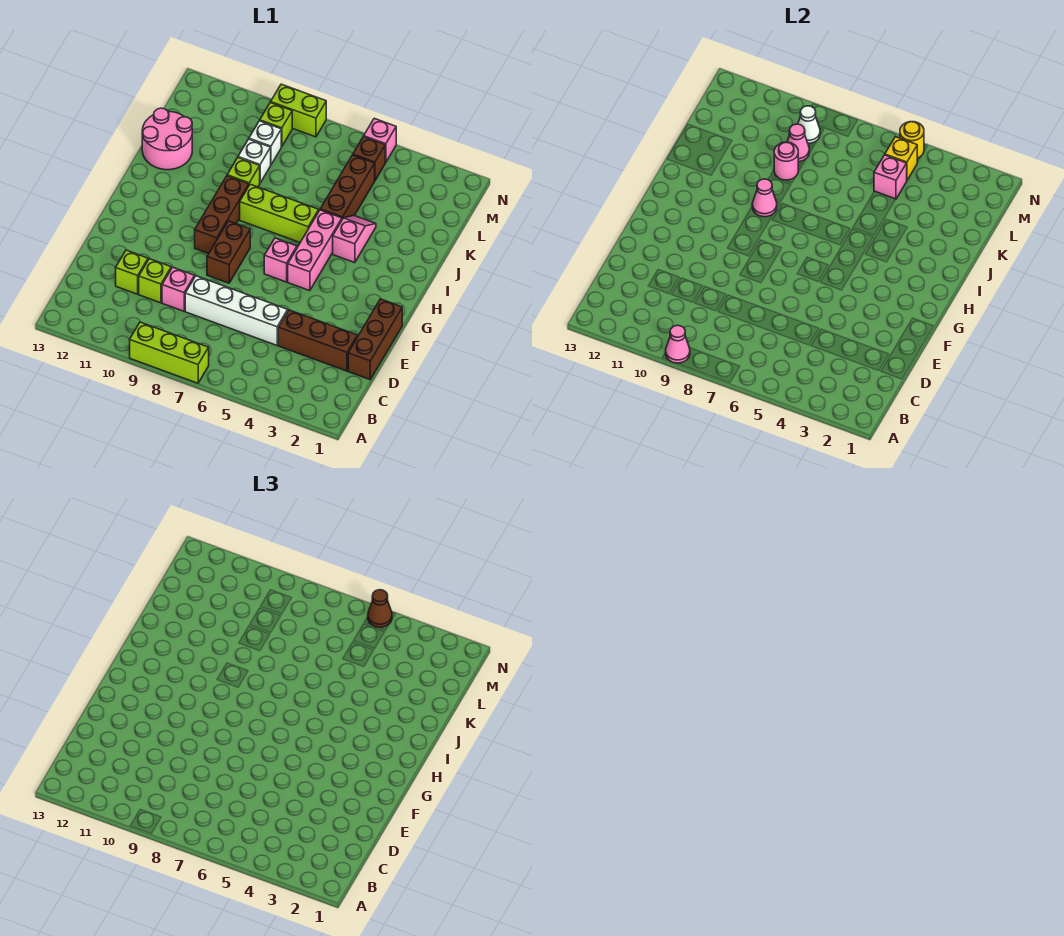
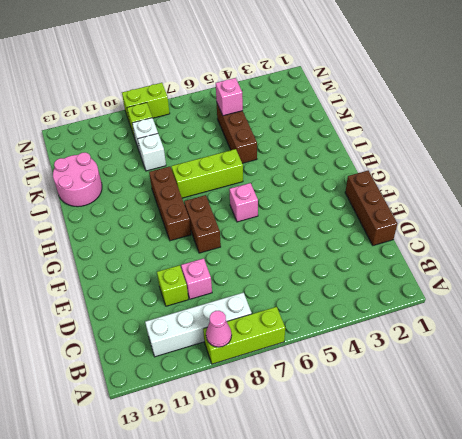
white 1x4 brick [145,293,252,357] -> white 1x4 brick moved to [185,276,288,345]
none -> brown 1x3 brick [278,310,357,371]
none -> lime 1x1 brick [116,250,148,294]
none -> pink 1x3 brick [288,210,342,291]
none -> pink 1x2 slope [333,215,376,263]

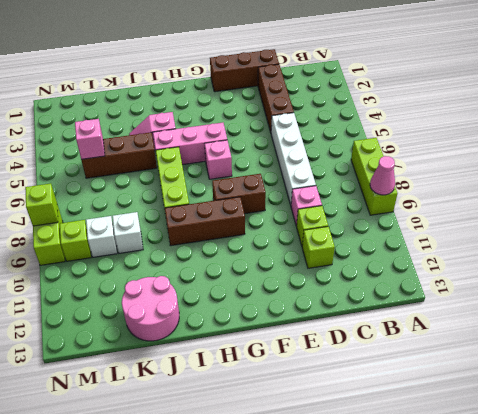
lime 1x1 brick [25,183,58,226] -> lime 1x1 brick moved to [227,158,260,187]
none -> brown 1x1 brick [353,137,385,180]
none -> pink 1x1 brick [364,118,396,163]
none -> pink 1x1 cone [752,179,777,217]
none -> pink 1x1 round brick [774,142,798,180]

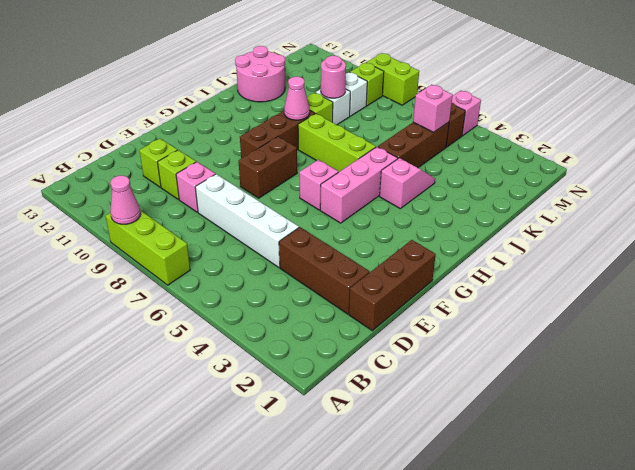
none -> pink 1x1 cone [787,124,809,162]
none -> yellow 1x1 brick [885,137,917,180]
none -> white 1x1 cone [798,106,820,143]
none -> yellow 1x1 round brick [900,122,924,158]

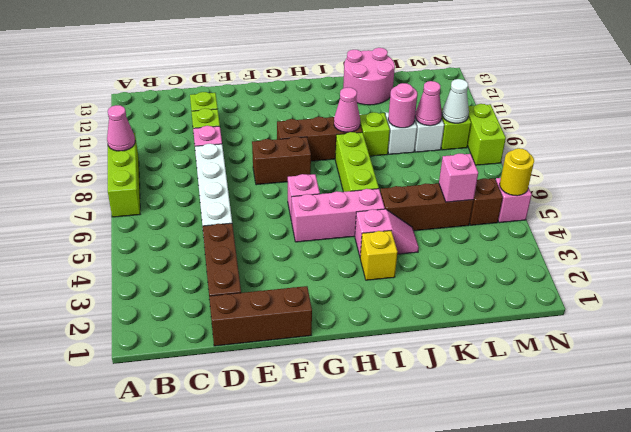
yellow 1x1 brick [360,231,397,280] -> yellow 1x1 brick moved to [885,137,917,180]
none -> brown 1x1 cone [368,590,392,627]

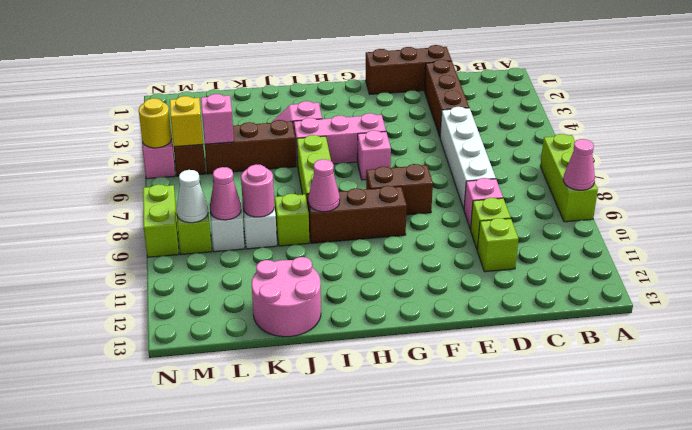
none -> brown 1x1 cone [368,590,392,627]

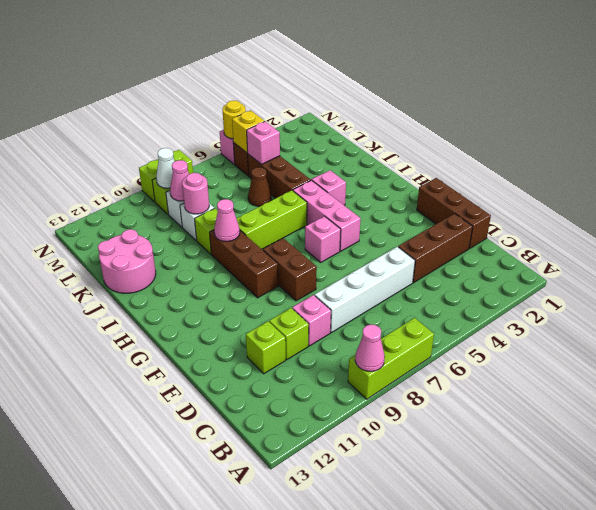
brown 1x1 cone [248,167,271,206] -> brown 1x1 cone moved to [368,590,392,627]

